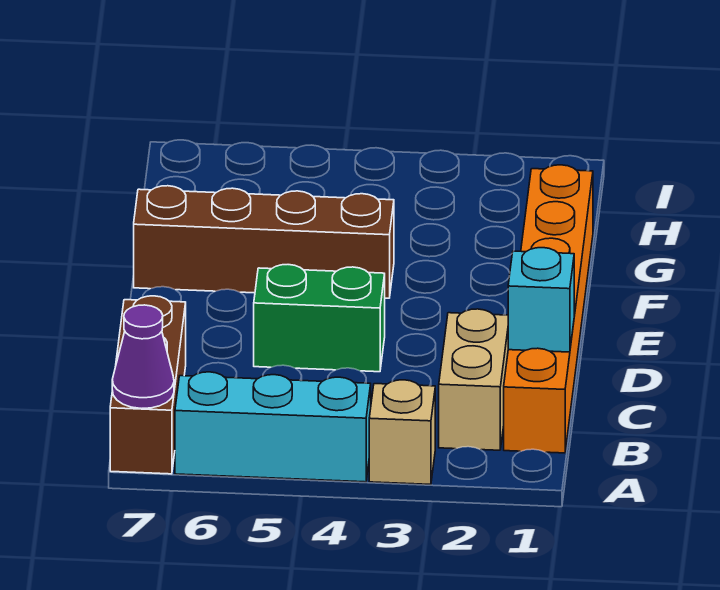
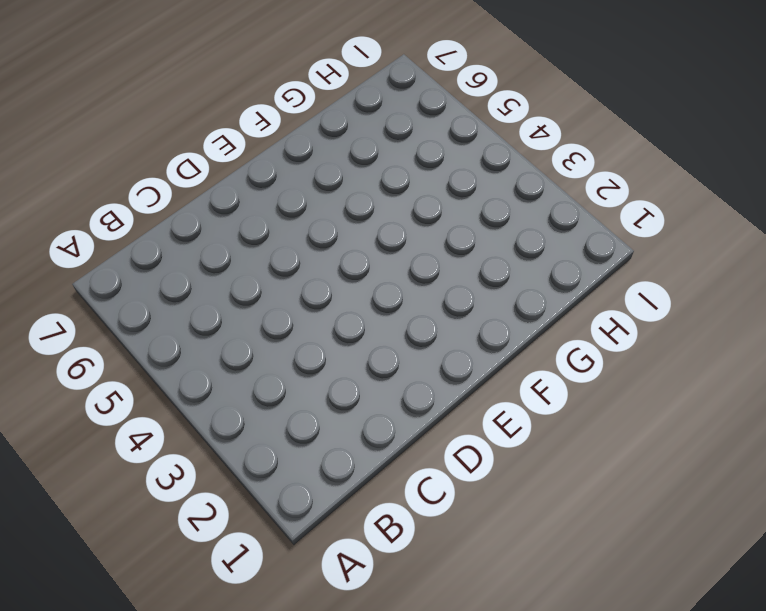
none -> tan 1x1 brick [369,380,435,485]
none -> cyan 1x3 brick [175,372,371,482]

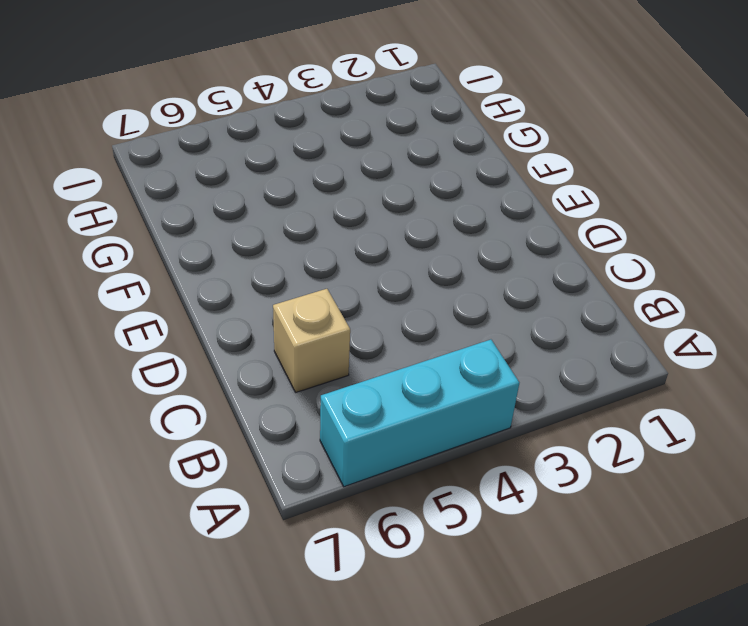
tan 1x1 brick [273,289,350,392] -> tan 1x1 brick moved to [369,380,435,485]
none -> brown 1x3 brick [110,296,186,474]
none -> orange 1x6 brick [504,165,593,453]

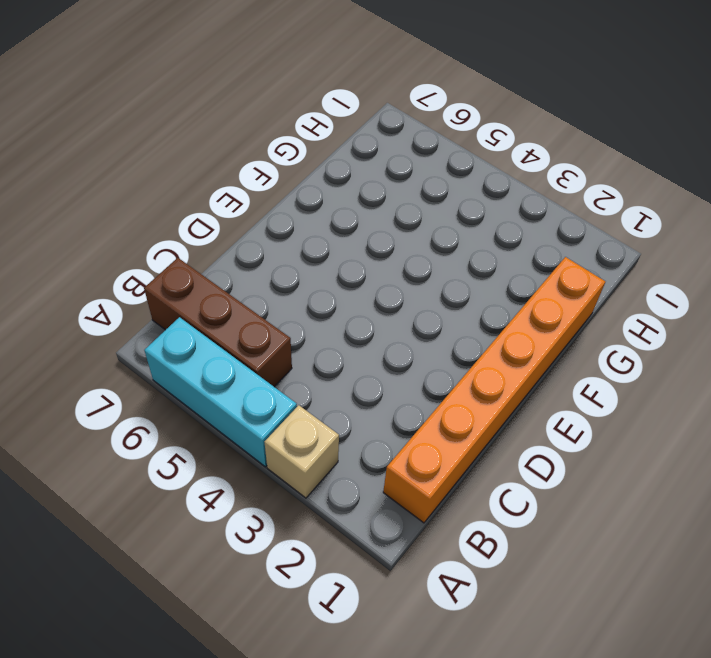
brown 1x3 brick [144,258,292,387] -> brown 1x3 brick turned to [110,296,186,474]
none -> tan 1x2 brick [439,309,508,450]
none -> green 1x2 brick [254,265,385,372]

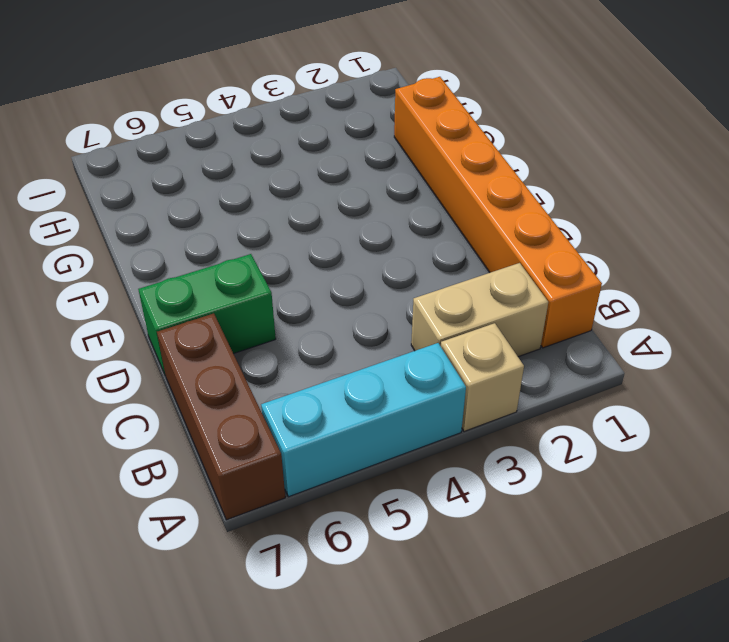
tan 1x2 brick [411,263,548,357] -> tan 1x2 brick turned to [439,309,508,450]
green 1x2 brick [138,254,276,376] -> green 1x2 brick moved to [254,265,385,372]
none -> brown 1x4 brick [134,186,394,298]
none -> purple 1x1 cone [112,305,174,408]

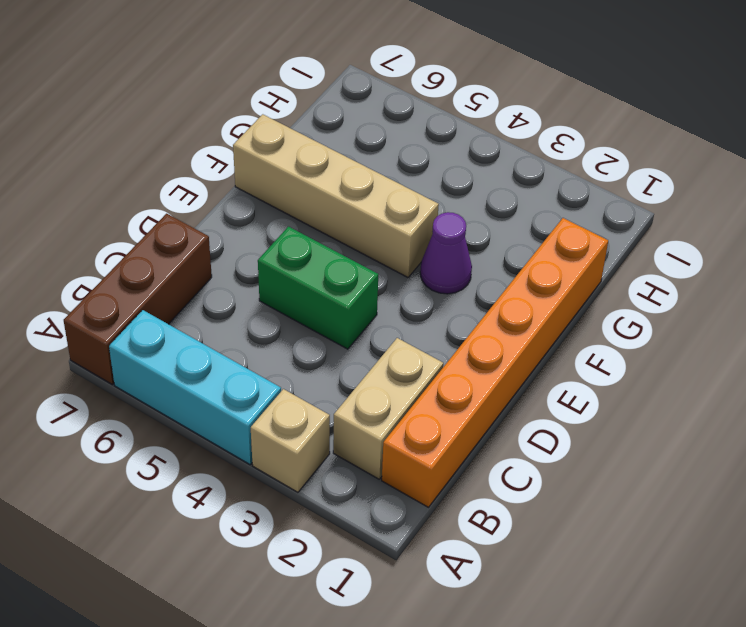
purple 1x1 cone [420,212,472,294] -> purple 1x1 cone moved to [112,305,174,408]
tan 1x4 brick [233,114,439,277] -> brown 1x4 brick [134,186,394,298]
none -> cyan 1x1 brick [508,248,574,352]

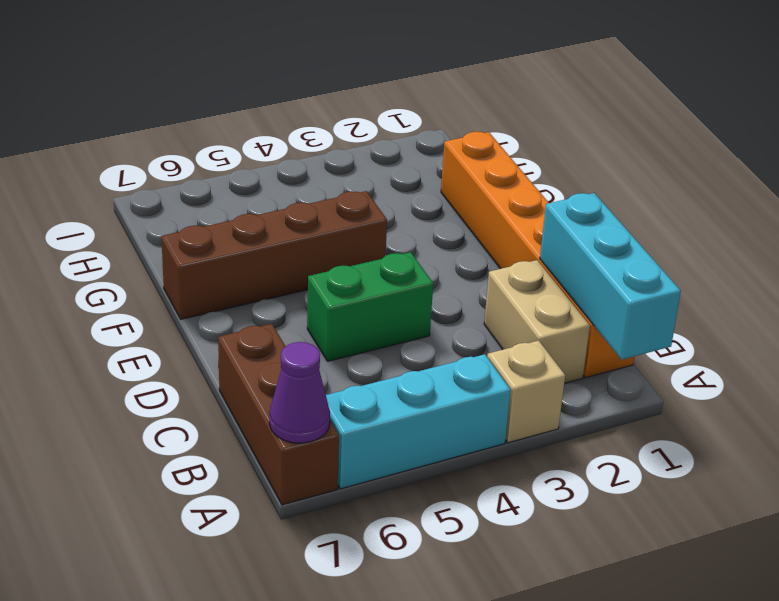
cyan 1x3 brick [540,193,681,359] -> cyan 1x1 brick [508,248,574,352]

